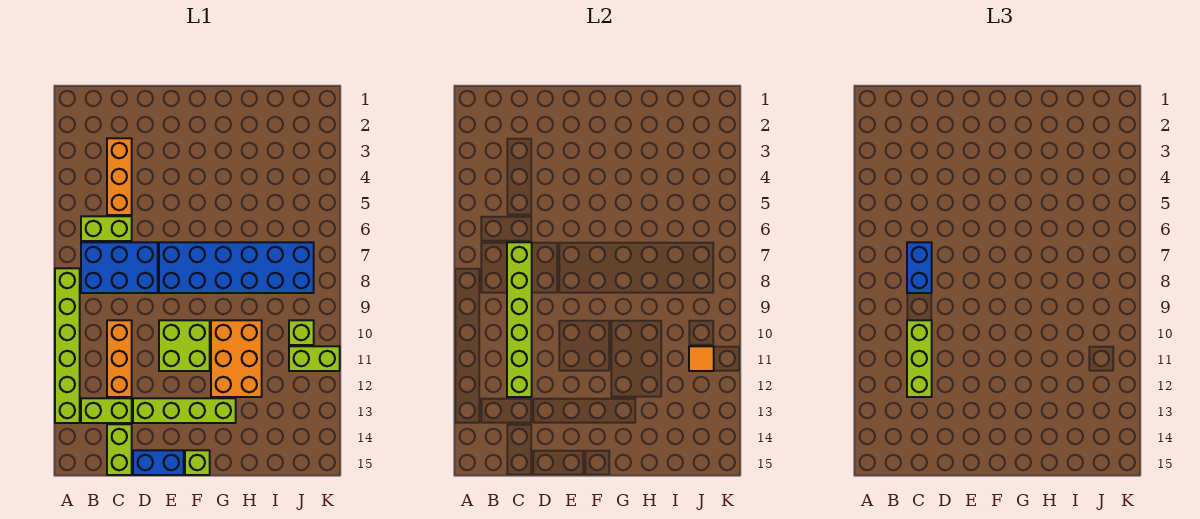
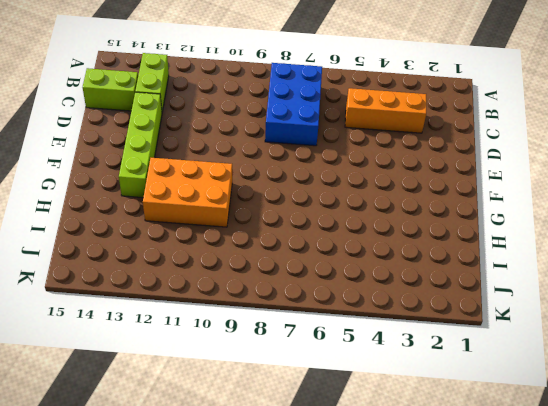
none -> lime 1x6 brick [55,268,80,423]
none -> lime 1x2 brick [81,216,132,241]
none -> orange 1x3 brick [107,320,132,397]

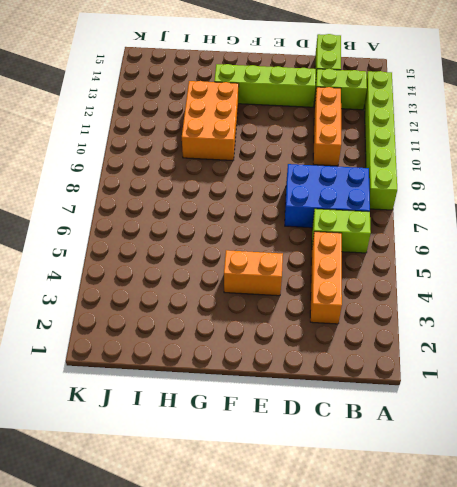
orange 1x2 brick [224,250,283,296] -> none
none -> blue 1x2 brick [133,450,184,475]
none -> blue 2x6 brick [159,242,314,293]
none -> lime 2x2 brick [159,320,210,371]

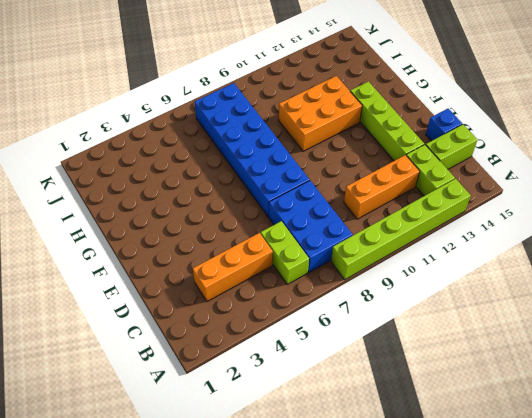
blue 1x1 brick [426,109,462,141] -> blue 1x2 brick [133,450,184,475]
none -> lime 2x2 brick [159,320,210,371]
none -> lime 1x1 brick [185,450,210,475]
none -> lime 1x1 brick [289,320,314,345]

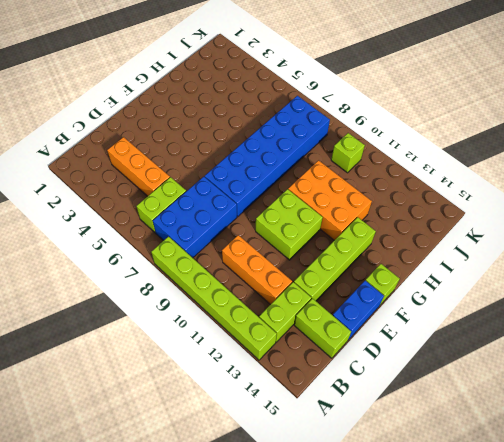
none -> lime 1x2 brick [289,346,340,371]
none -> lime 1x6 brick [507,242,532,397]
none -> orange 1x1 tile [689,346,714,371]

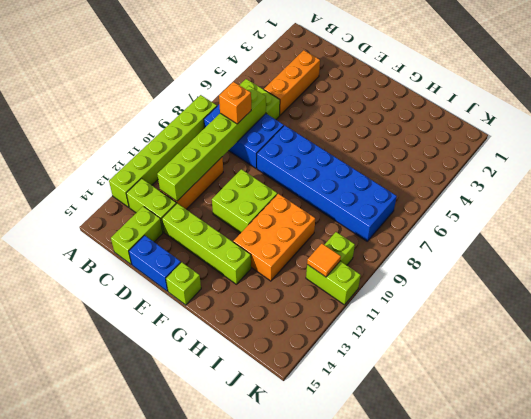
orange 1x1 brick [219,82,251,124] -> blue 1x2 brick [907,242,932,293]
none -> lime 1x3 brick [907,320,932,397]

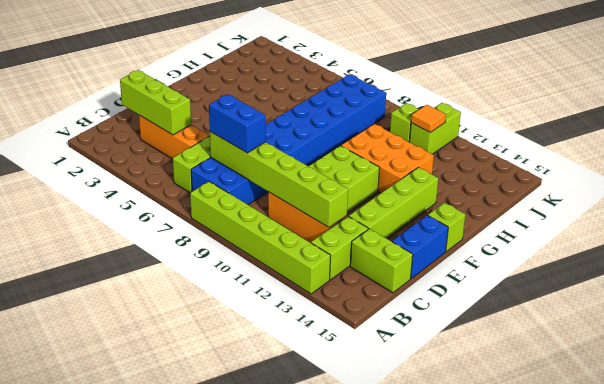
lime 1x3 brick [120,70,191,135] -> lime 1x3 brick moved to [907,320,932,397]

